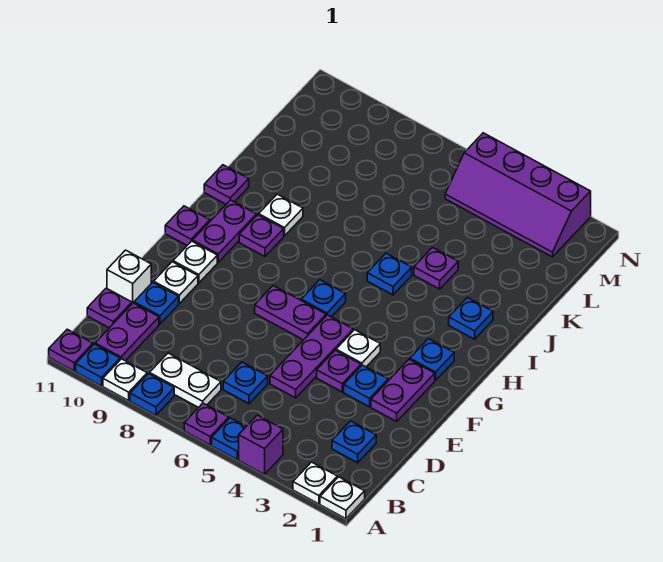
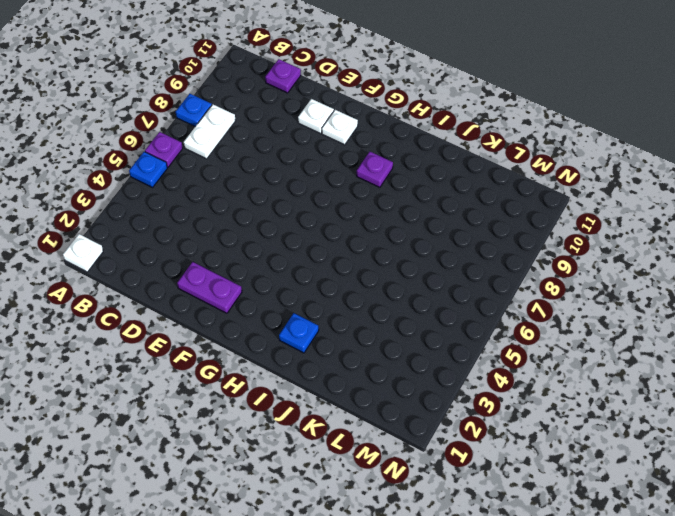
none -> white 1x1 plate [293,462,337,504]
none -> purple 1x1 brick [239,415,283,474]
none -> white 1x1 plate [103,359,147,401]
none -> blue 1x1 plate [76,344,120,386]

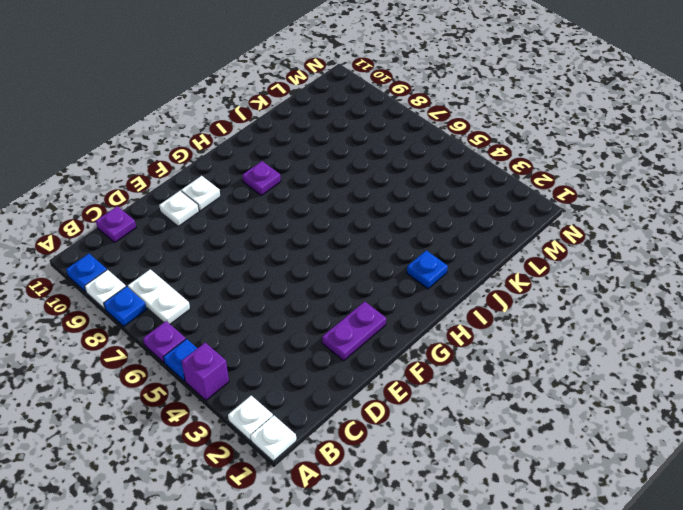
none -> purple 1x1 plate [49,329,93,371]
none -> purple 1x2 plate [95,303,159,361]
none -> blue 1x1 plate [332,421,376,463]
none -> blue 1x1 plate [223,362,268,404]

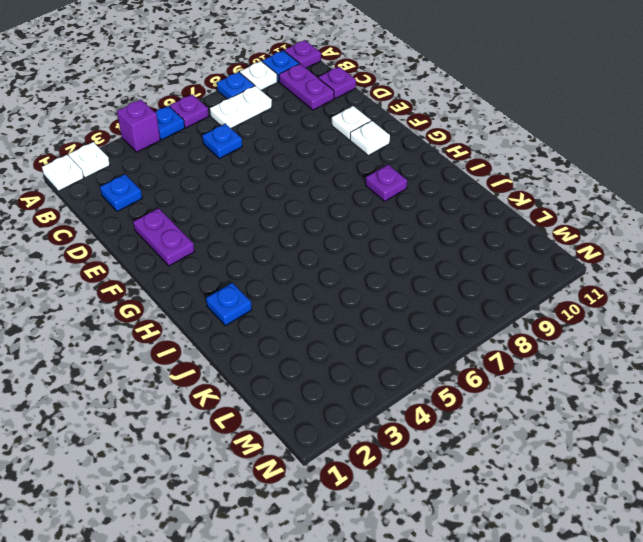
none -> purple 1x3 plate [270,315,353,398]
none -> blue 1x1 plate [134,282,179,324]
none -> white 1x1 brick [107,250,151,304]
none -> blue 1x1 plate [344,365,388,407]

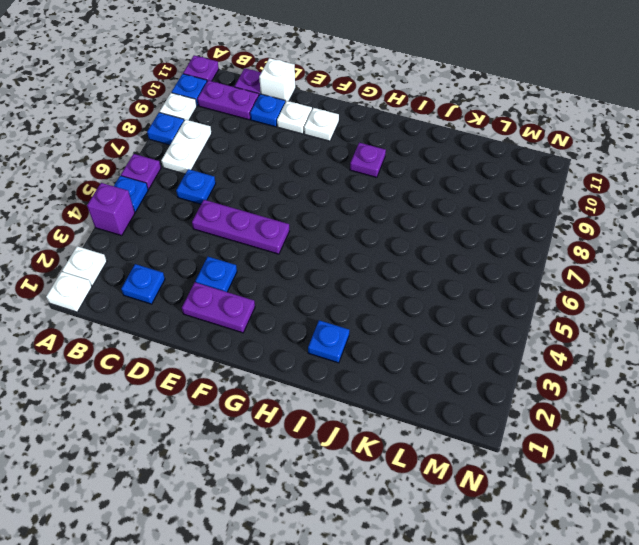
none -> purple 1x1 plate [317,350,361,392]
none -> white 1x1 plate [336,330,380,367]
none -> purple 1x2 plate [255,286,326,340]
none -> blue 1x1 plate [410,339,454,380]

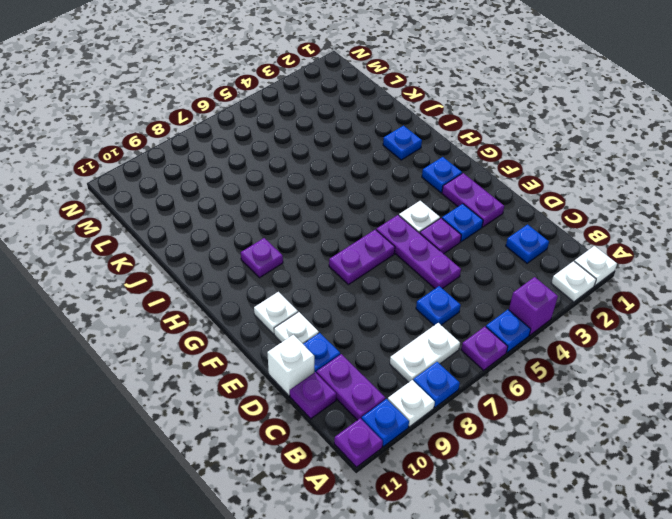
none -> blue 1x1 plate [301,280,346,317]
none -> purple 1x2 plate [193,200,256,262]
none -> purple 1x1 plate [165,206,210,245]
none -> blue 1x1 plate [367,253,412,295]

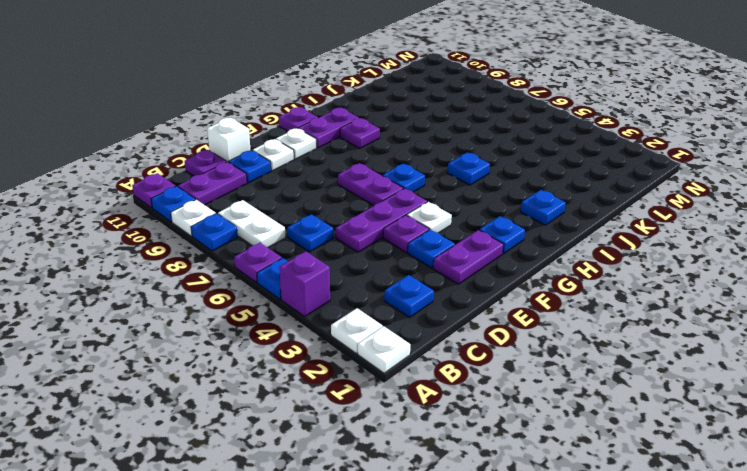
none -> white 1x1 plate [259,194,303,236]
none -> purple 1x1 plate [204,165,249,204]
none -> purple 1x1 plate [414,247,458,289]
none -> purple 2x4 slope [445,133,591,257]

